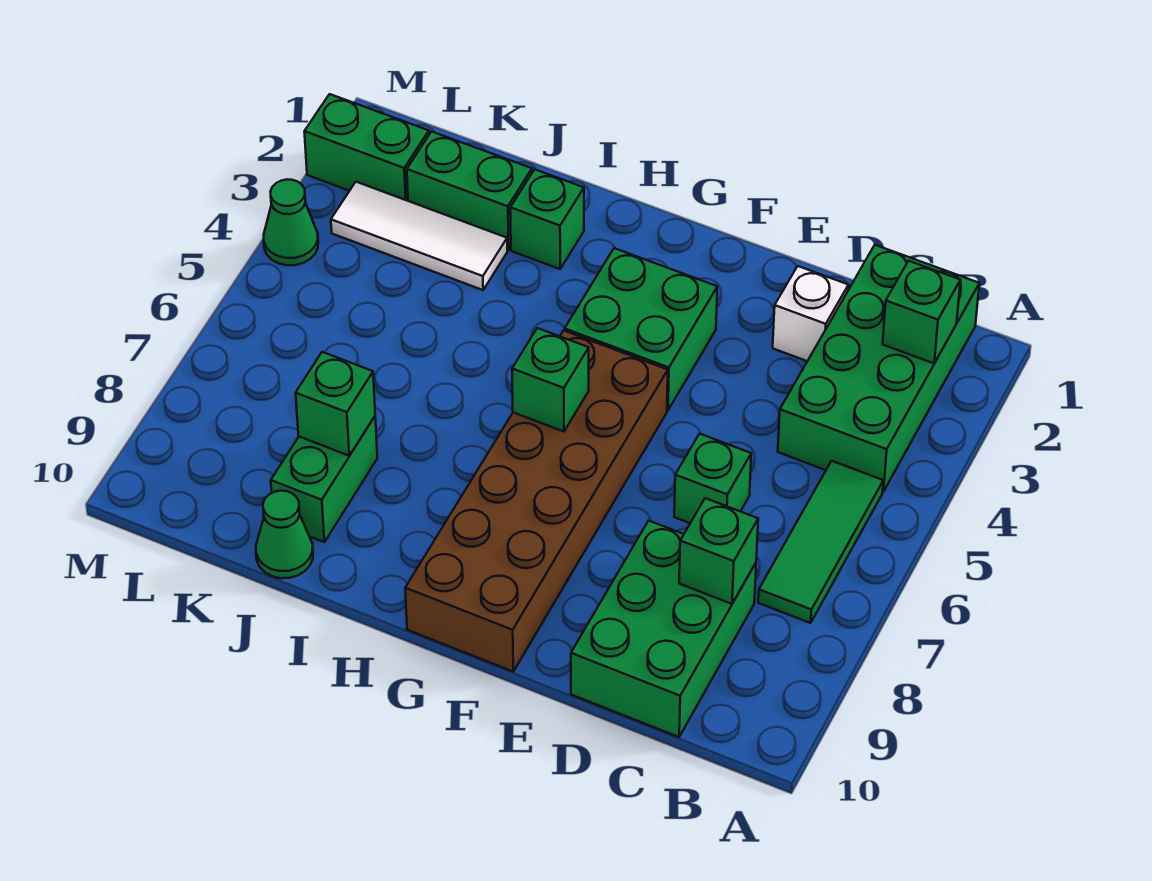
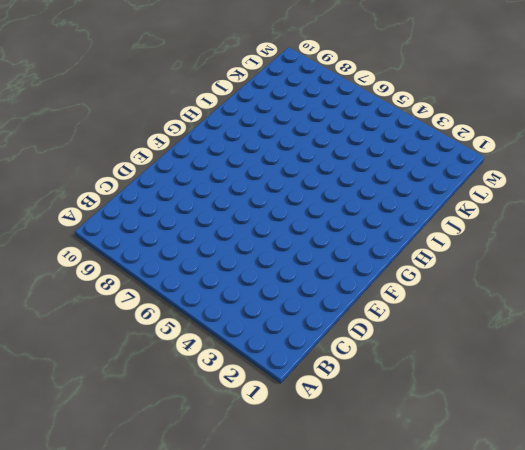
none -> green 2x4 brick [778,245,979,492]
none -> green 1x3 tile [758,461,883,623]
none -> green 2x3 brick [571,521,756,737]

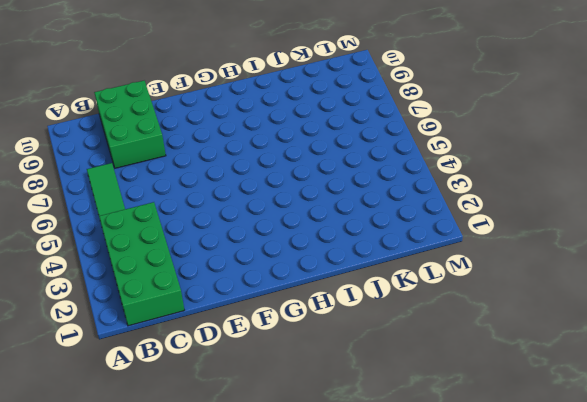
none -> white 1x1 brick [773,266,848,361]
none -> green 1x1 brick [674,434,751,523]
none -> green 2x2 brick [565,248,717,410]

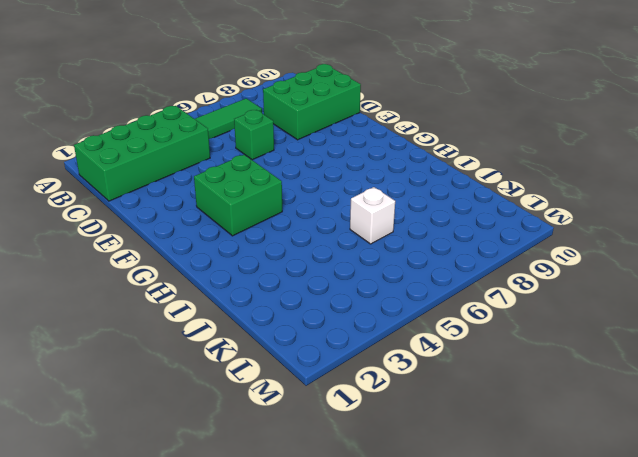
white 1x1 brick [350,187,395,244] -> white 1x1 brick moved to [773,266,848,361]
none -> brown 2x6 brick [405,331,668,671]
none -> green 1x1 brick [510,169,584,269]
none -> green 1x2 brick [407,132,532,250]

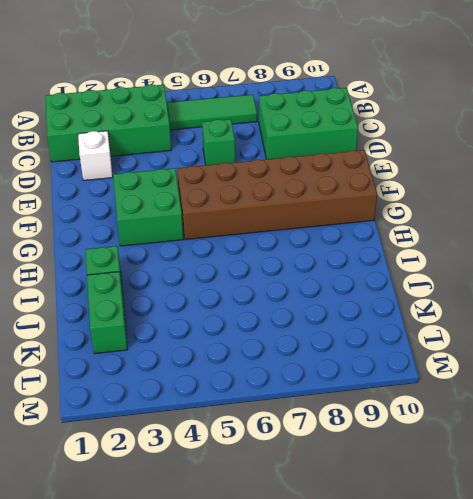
none -> white 1x3 tile [331,182,507,290]
none -> green 1x2 brick [271,417,377,542]
none -> green 1x1 cone [256,491,313,578]

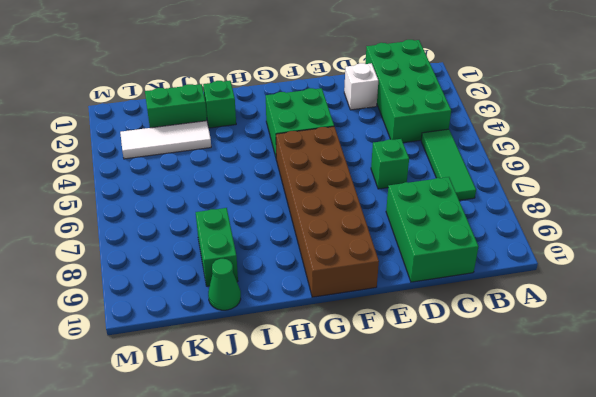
none -> green 1x2 brick [304,94,429,201]
none -> green 1x1 cone [264,180,318,265]
none -> green 1x1 brick [883,261,960,363]

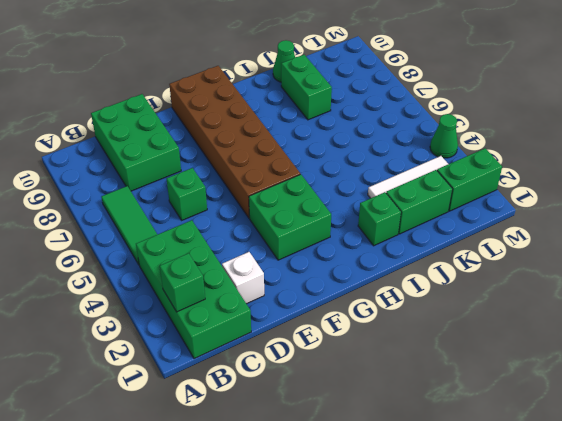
none -> green 1x1 brick [679,498,758,604]
none -> green 1x1 brick [512,328,589,432]
none -> green 1x1 brick [296,352,375,456]

